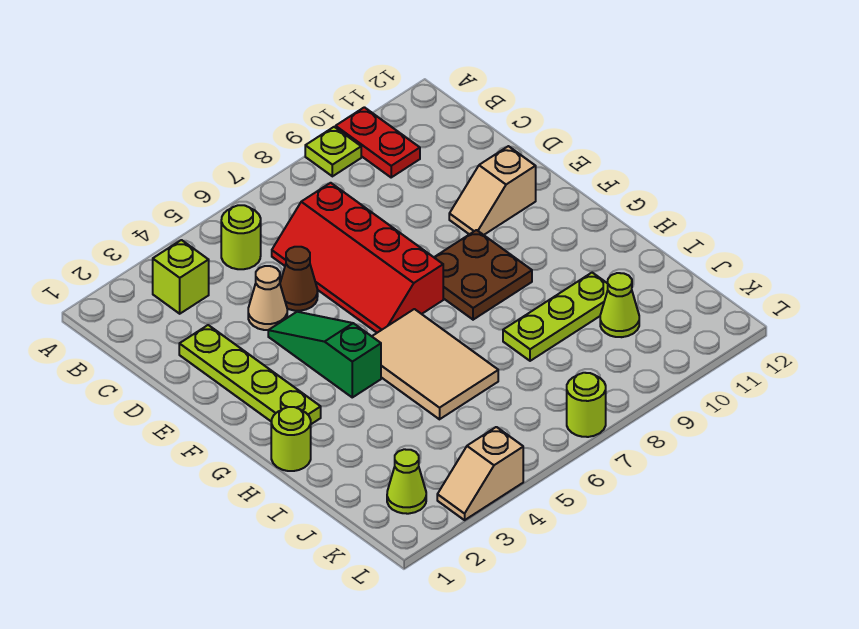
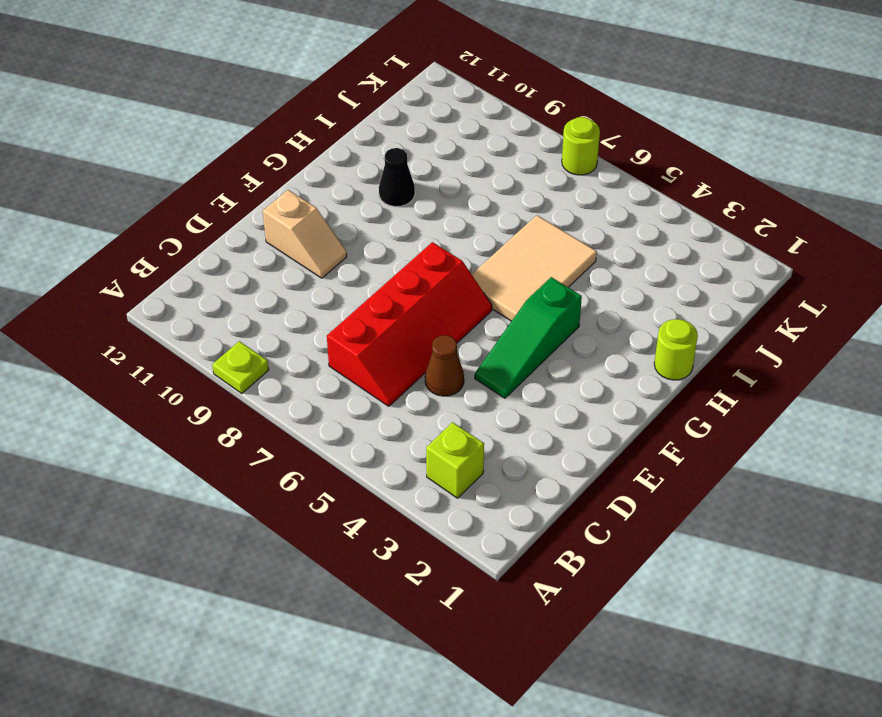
black 1x1 cone [379,148,415,207] -> none
none -> red 1x2 plate [336,107,420,177]
none -> lime 1x1 round brick [221,205,261,269]
none -> lime 1x4 plate [179,325,321,424]

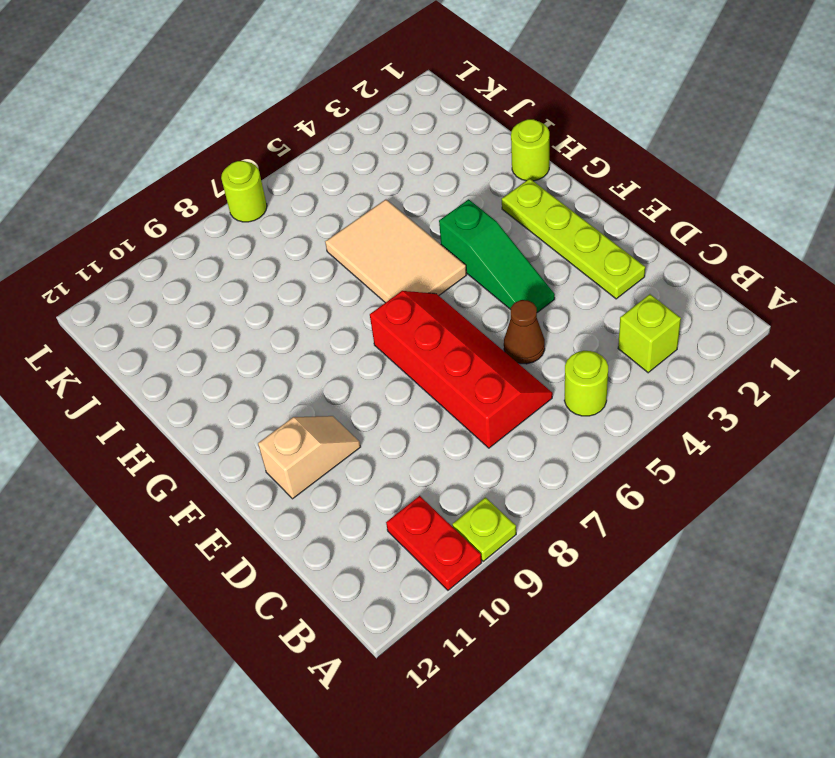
none -> tan 1x1 cone [248,266,287,330]
none -> brown 2x2 plate [434,230,532,320]
none -> lime 1x3 plate [503,273,608,361]

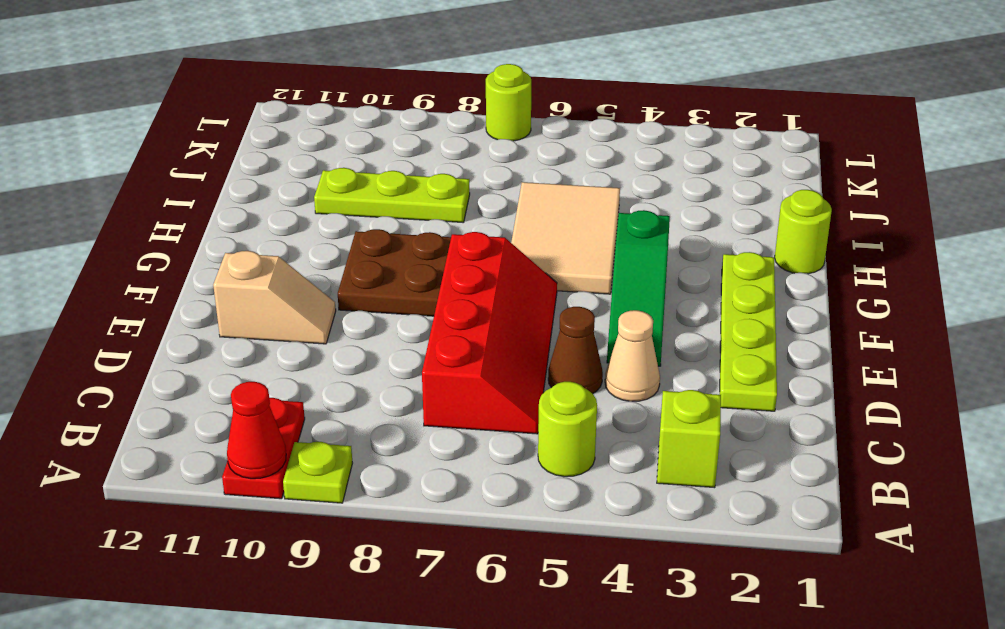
red 1x1 cone [227,382,286,479] -> none
none -> lime 1x1 cone [600,273,639,337]
none -> lime 1x1 cone [387,449,426,514]
none -> tan 1x2 slope [437,427,523,520]

